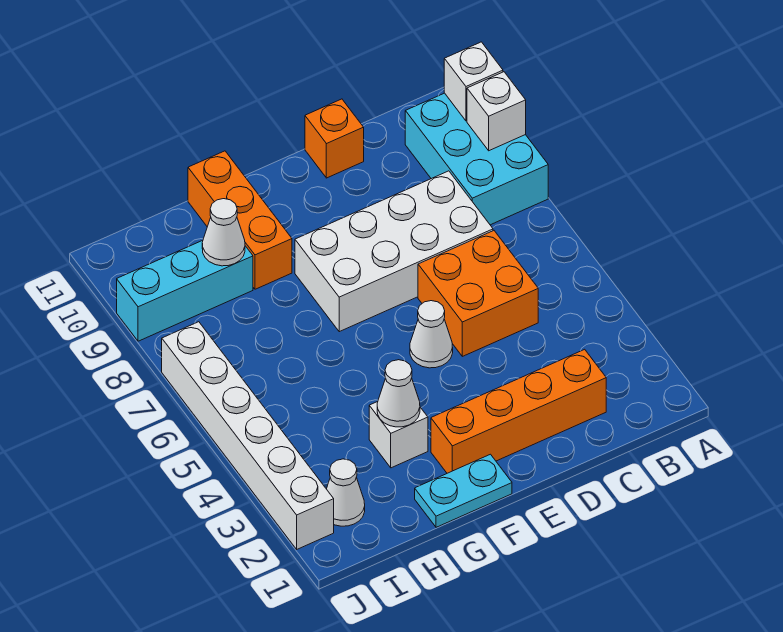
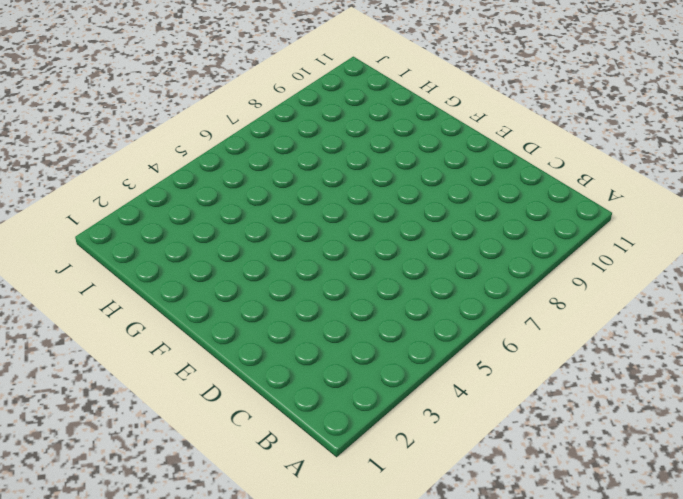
none -> cyan 2x3 brick [405,93,548,225]
none -> orange 1x4 brick [431,349,606,473]
none -> orange 2x2 brick [418,231,538,356]

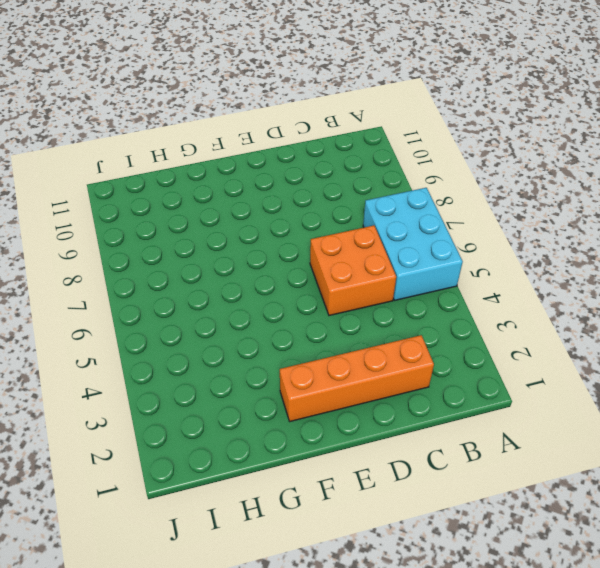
cyan 2x3 brick [363,188,463,300] -> cyan 2x3 brick moved to [405,93,548,225]
none -> white 2x4 brick [295,171,493,332]
none -> orange 1x1 brick [305,99,364,178]
none -> white 1x1 cone [410,301,453,368]

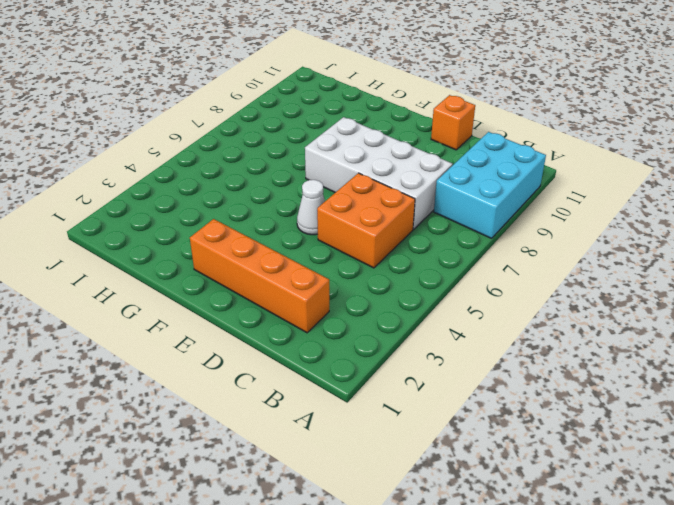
none -> cyan 1x2 plate [415,454,512,527]
none -> white 1x1 brick [369,402,428,468]
none -> orange 1x3 brick [188,151,292,289]

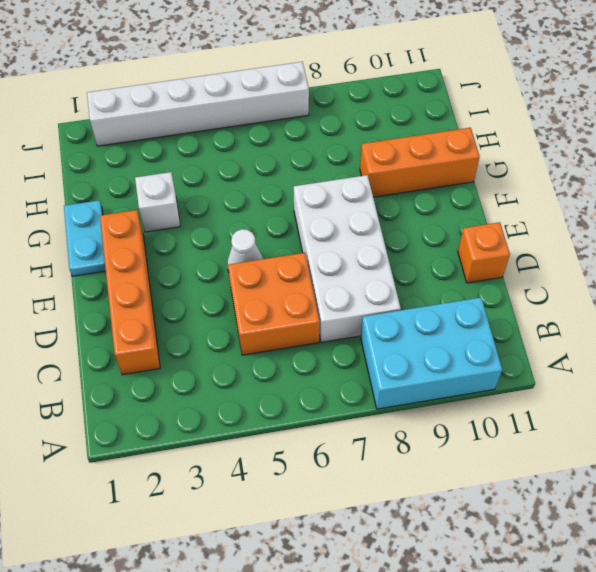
none -> cyan 1x3 brick [117,240,253,341]
none -> white 1x1 cone [327,459,365,526]
none -> white 1x1 brick [467,72,526,151]

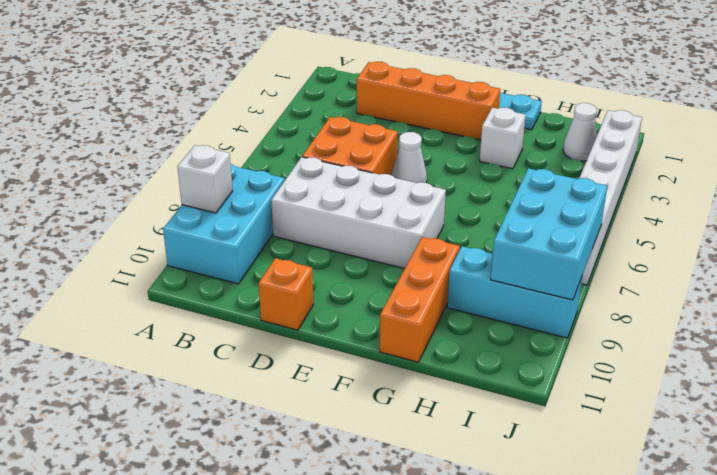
cyan 2x3 brick [491,168,607,300] -> none
none -> white 1x1 brick [444,42,503,121]
none -> white 1x1 cone [377,360,420,427]
none -> white 1x1 cone [202,199,245,266]

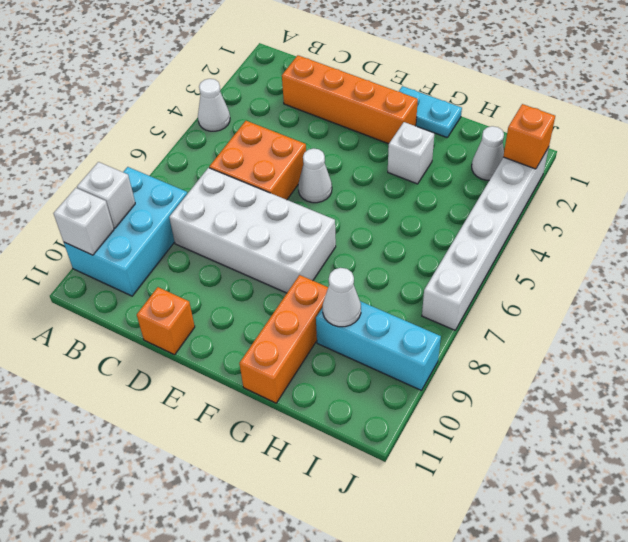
white 1x1 cone [198,79,230,131] -> white 1x1 cone moved to [377,360,420,427]
orange 1x1 brick [503,104,555,169] -> none

